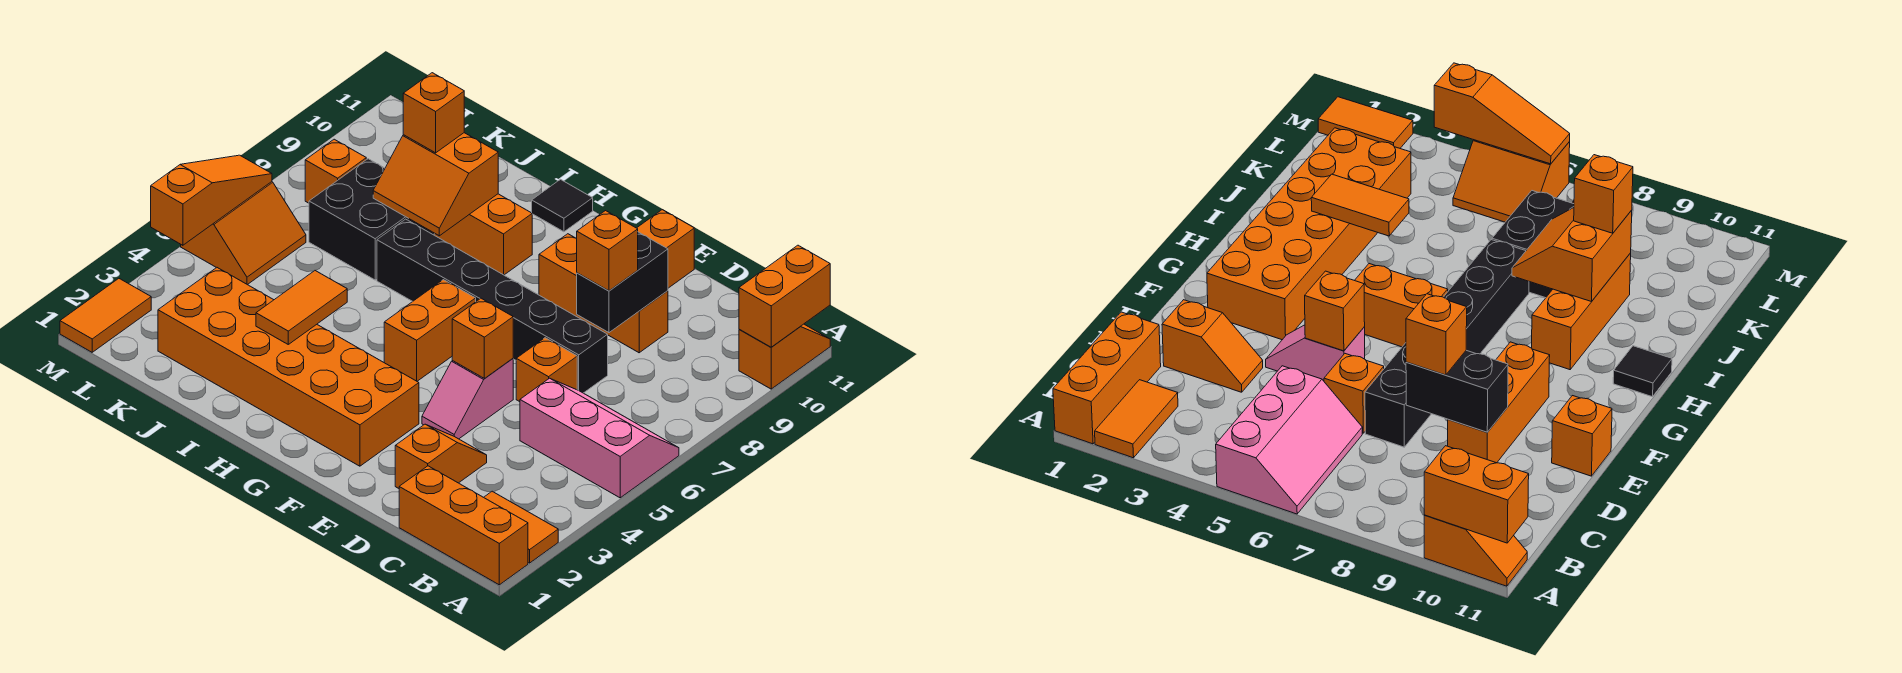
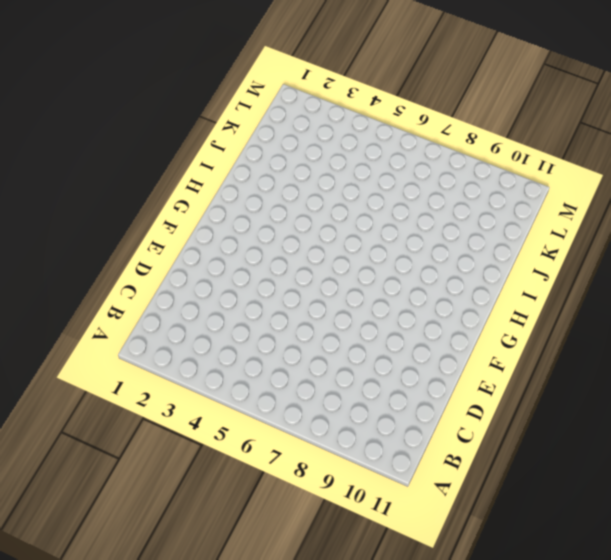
none -> orange 1x3 brick [399,466,528,585]
none -> orange 1x2 tile [484,491,558,563]
none -> pink 2x3 slope [520,378,679,498]

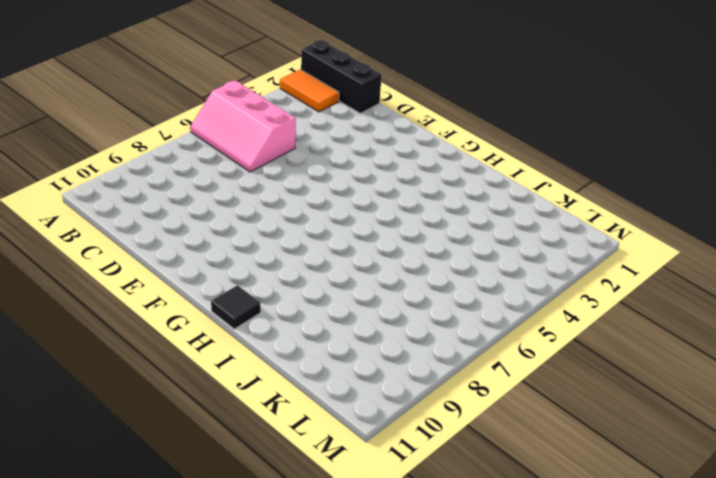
black 1x3 brick [301,40,382,113] -> orange 1x3 brick [399,466,528,585]
none -> orange 1x2 slope [739,324,830,389]
none -> orange 1x2 slope [395,424,487,488]
none -> orange 1x1 brick [516,338,577,402]

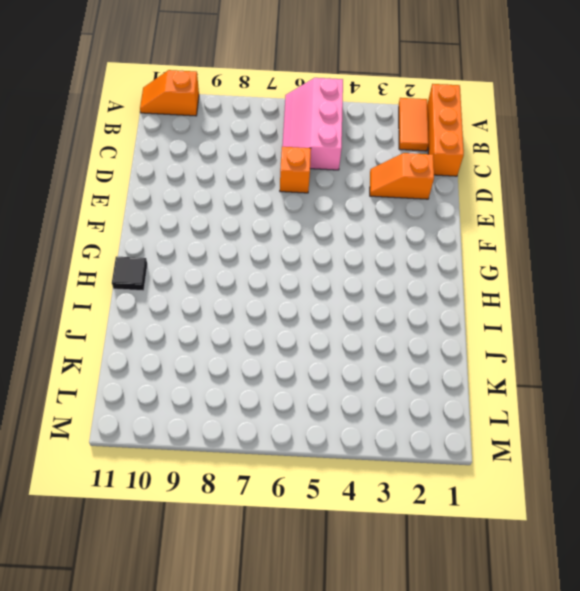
none -> black 1x6 brick [377,219,608,393]
none -> orange 1x3 brick [539,234,668,353]
none -> pink 1x2 slope [422,359,513,439]

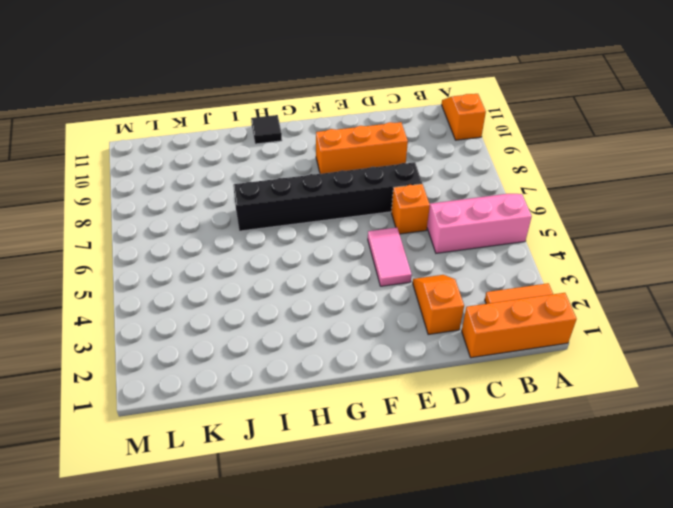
pink 1x2 tile [368,228,412,286] -> pink 1x2 slope [422,359,513,439]
none -> orange 1x1 brick [637,210,694,288]
none -> orange 2x6 brick [158,268,419,466]
none -> orange 1x2 brick [384,280,476,381]

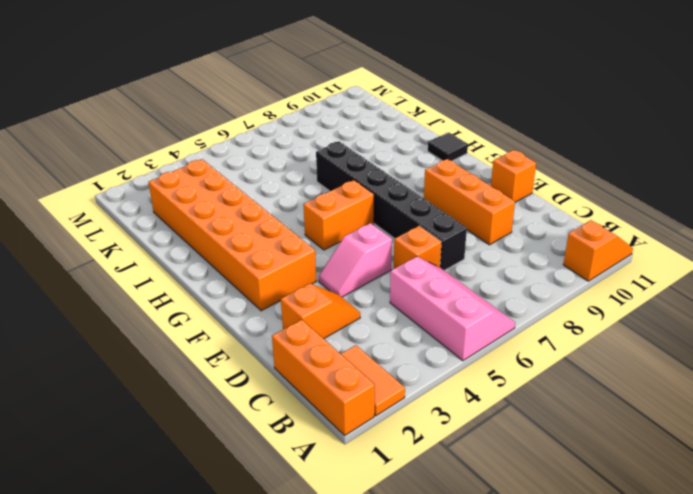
none -> orange 1x3 brick [434,194,532,275]
none -> black 2x2 brick [309,159,434,280]
none -> orange 2x2 slope [181,182,306,285]

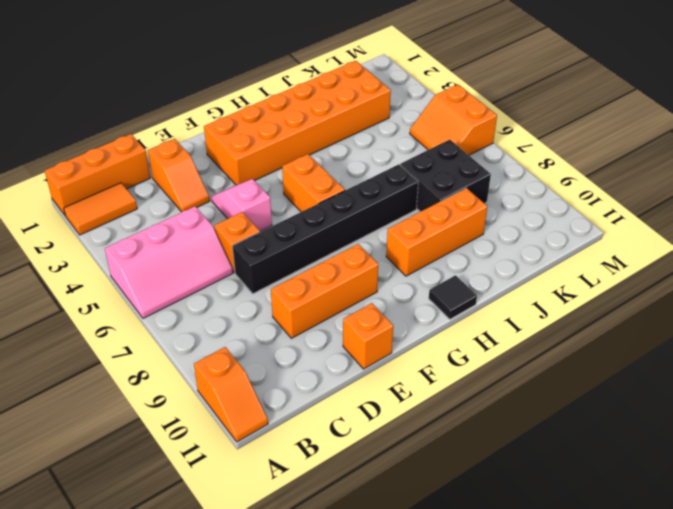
none -> orange 1x1 brick [305,139,366,203]
none -> orange 1x2 tile [60,279,151,352]
none -> orange 1x2 brick [739,245,830,347]

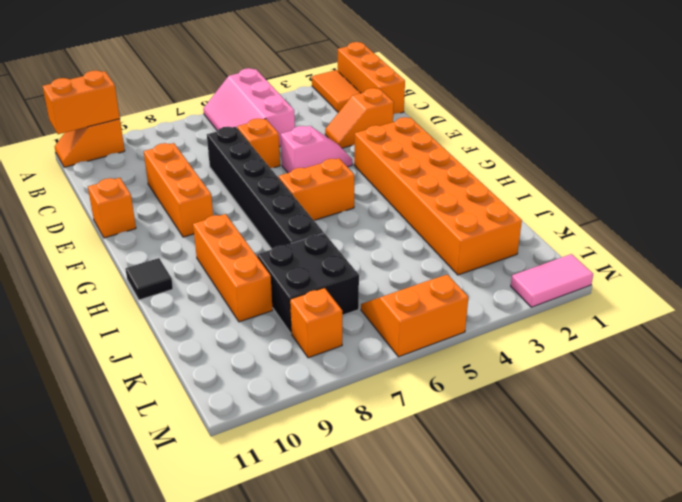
pink 1x2 tile [511,254,593,307] -> orange 1x2 tile [60,279,151,352]
none -> black 1x2 brick [577,232,668,333]
none -> orange 1x1 brick [452,298,513,378]
none -> orange 1x2 tile [256,271,347,344]

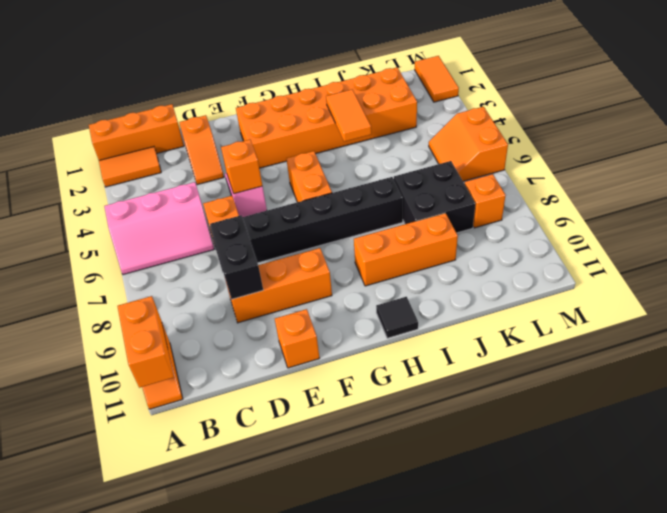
none -> orange 2x2 slope [373,133,498,236]
none -> orange 1x3 slope [151,155,272,245]
none -> orange 1x1 brick [577,211,638,291]

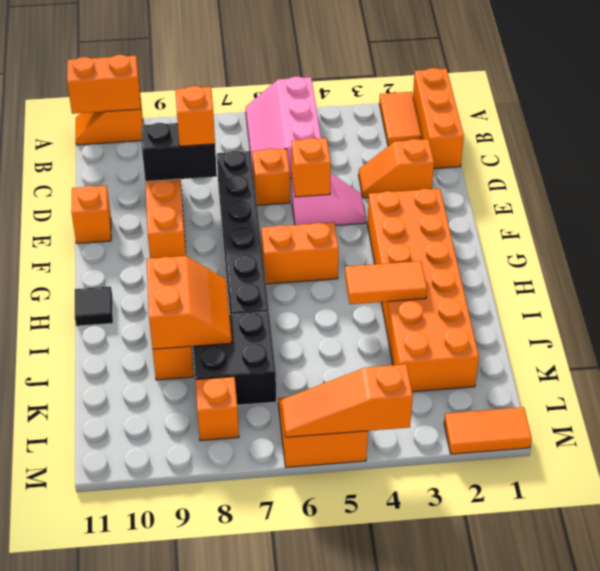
none -> orange 1x1 brick [403,73,464,153]

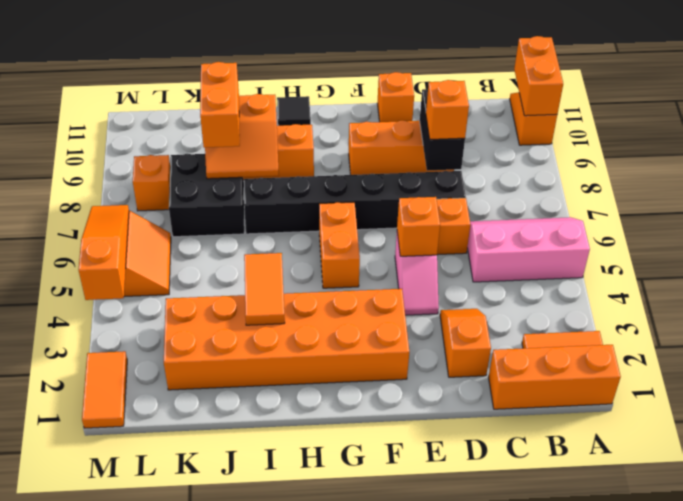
orange 1x2 brick [200,62,240,148] -> orange 1x1 brick [403,73,464,153]

